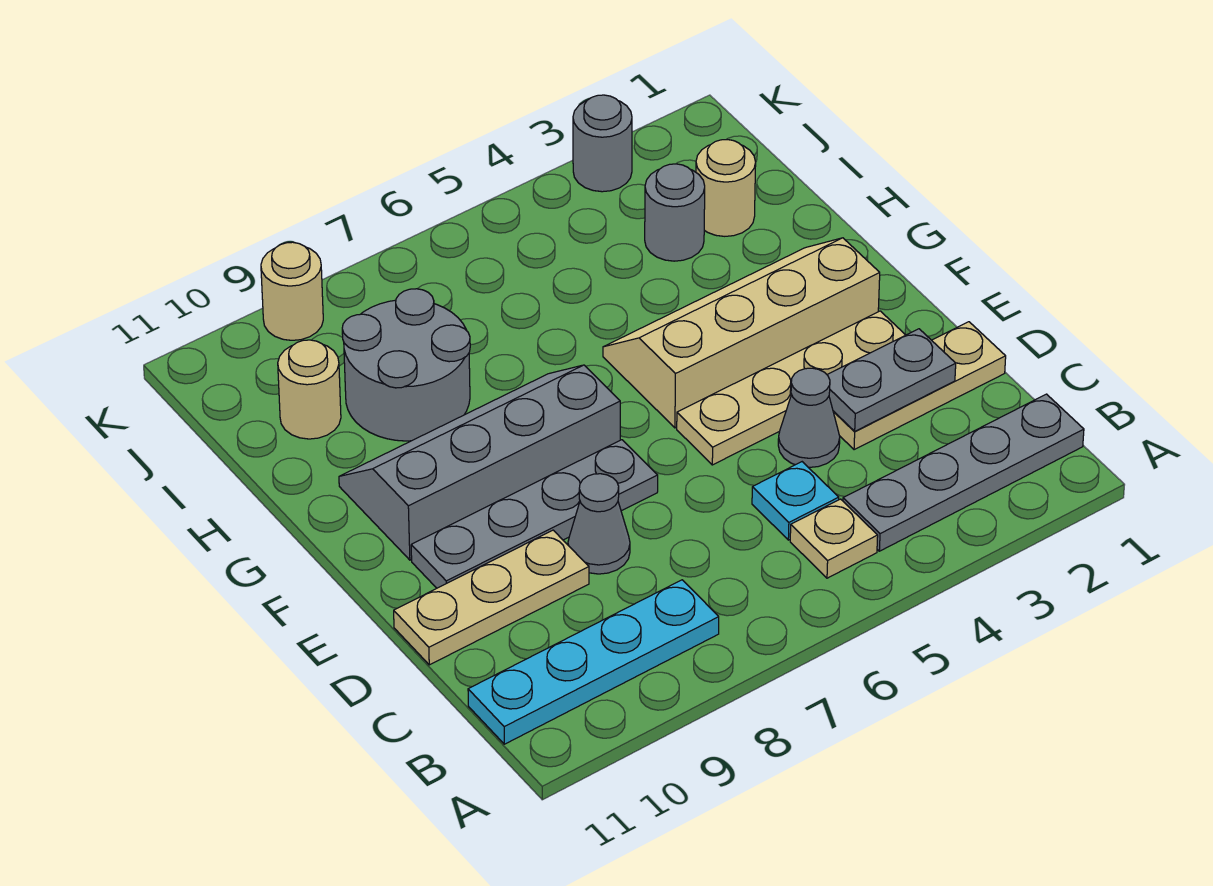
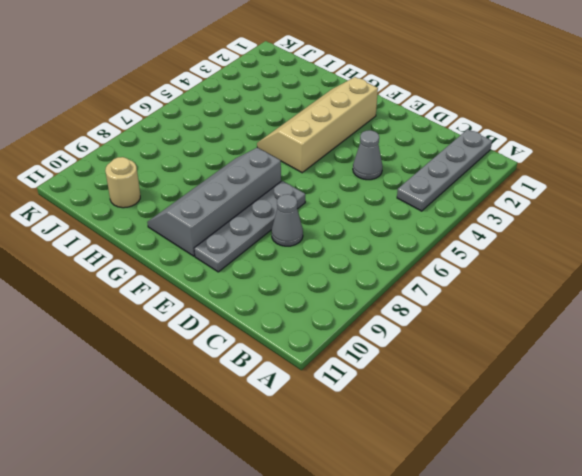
none -> tan 1x1 plate [790,499,878,578]
none -> cyan 1x4 plate [468,580,719,744]
none -> cyan 1x1 plate [752,462,839,540]

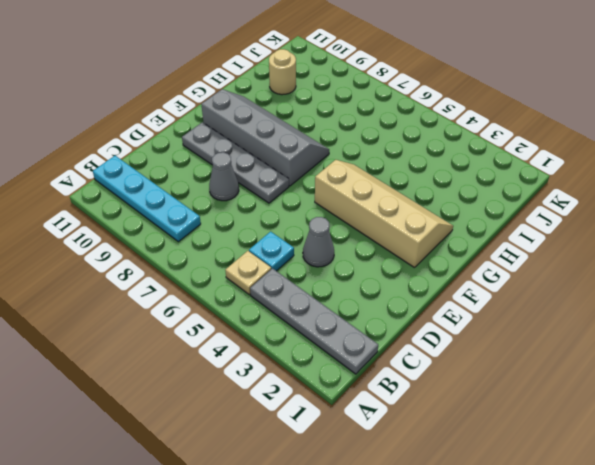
none -> tan 1x3 plate [833,322,1006,450]
none -> tan 1x3 plate [394,530,589,665]
none -> tan 1x4 plate [677,311,905,465]

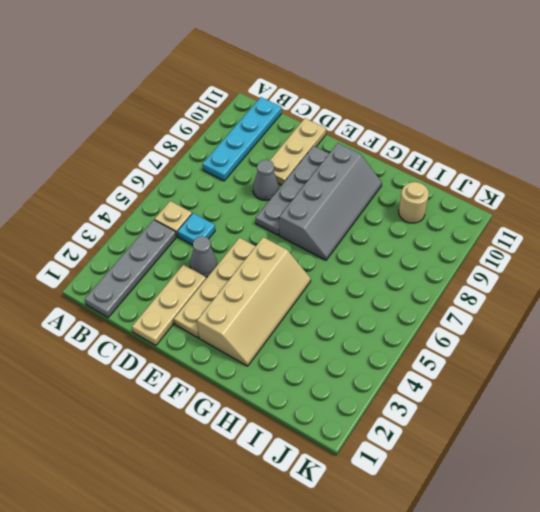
none -> grey 2x2 round brick [342,289,470,441]
none -> tan 1x1 round brick [696,140,756,236]
none -> grey 1x1 round brick [645,164,705,261]

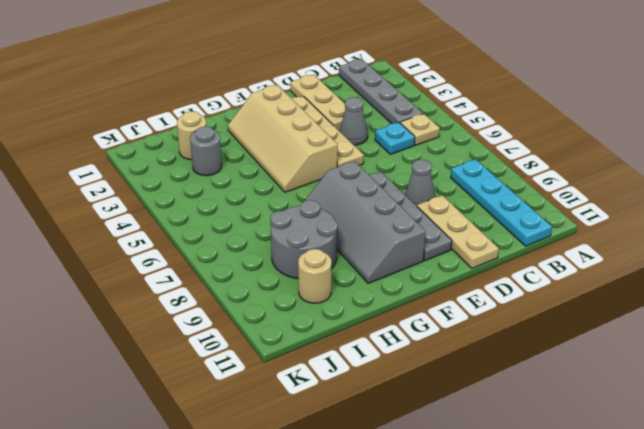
none -> grey 1x1 round brick [573,95,632,192]
none -> tan 1x1 round brick [261,242,323,340]
none -> grey 1x2 plate [827,329,956,431]

